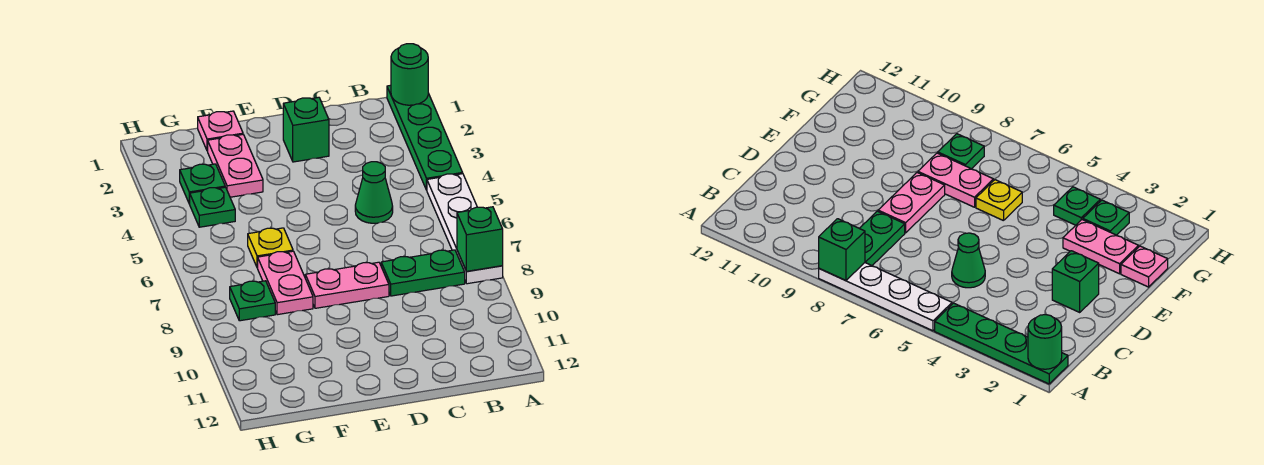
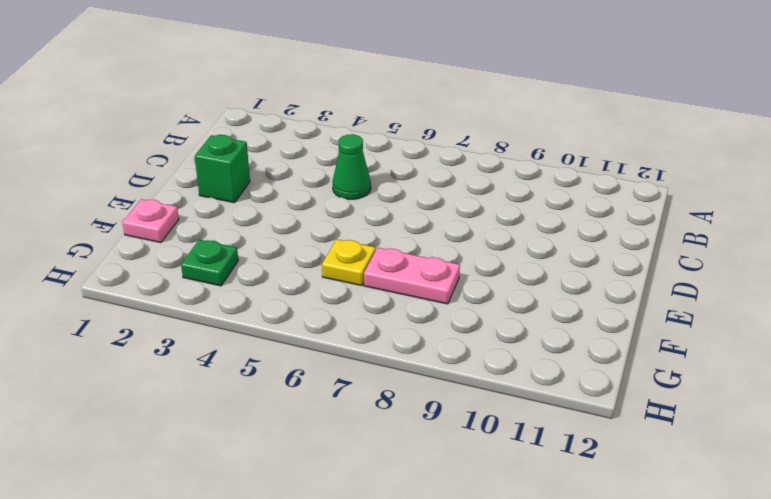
none -> green 1x4 plate [387,85,463,190]
none -> white 1x4 plate [427,174,503,284]
none -> green 1x2 plate [381,250,465,296]

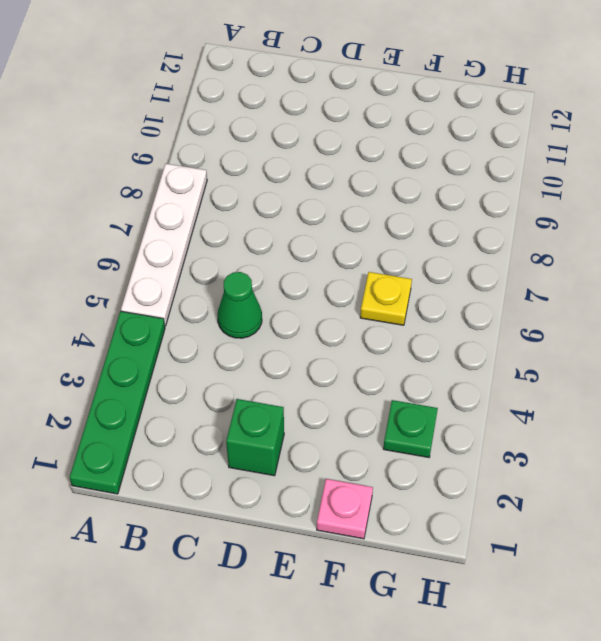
none -> green 1x2 plate [381,250,465,296]
none -> pink 1x2 plate [305,262,389,308]
none -> pink 1x2 plate [208,135,263,197]

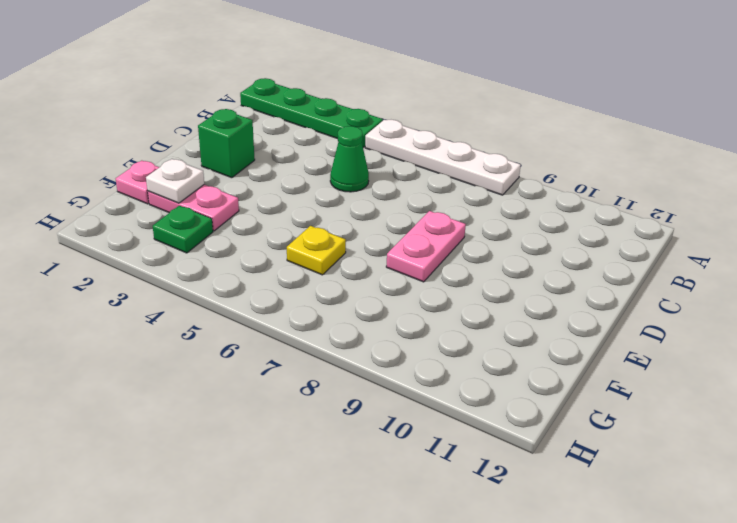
white 1x1 plate [146,159,204,203] -> none
none -> green 1x2 plate [381,250,465,296]
none -> pink 1x2 plate [258,251,313,315]
none -> green 1x1 plate [190,187,235,227]

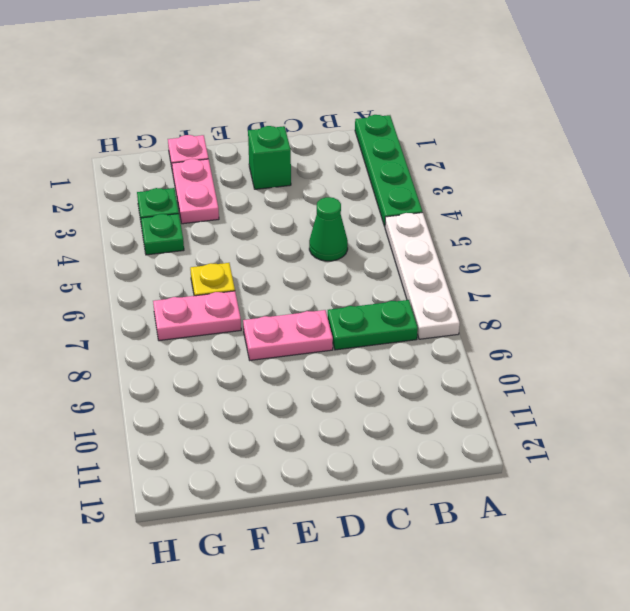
pink 1x2 plate [153,291,241,341] -> pink 1x2 plate turned to [258,251,313,315]
none -> green 1x1 plate [230,281,275,321]
none -> green 1x1 round brick [391,44,428,105]
none -> green 1x1 brick [457,207,503,271]

